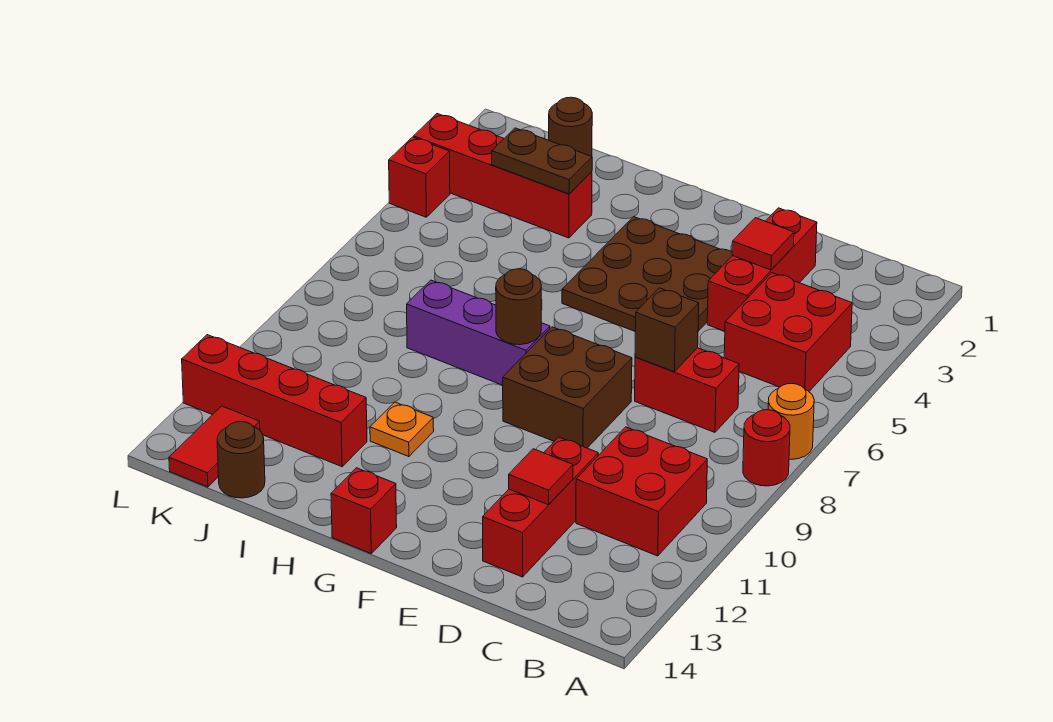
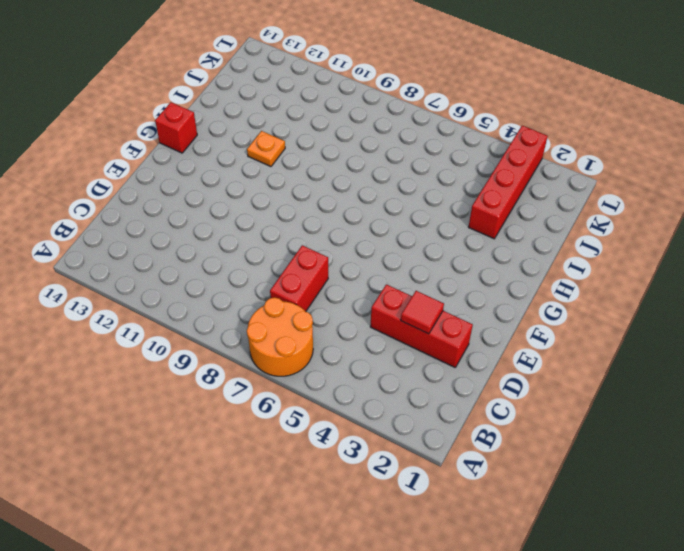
orange 2x2 round brick [247,297,313,376] -> orange 1x1 round brick [768,384,814,459]
none -> red 1x1 round brick [743,410,790,486]
none -> red 2x2 brick [724,273,852,391]
none -> red 2x2 brick [576,427,707,556]

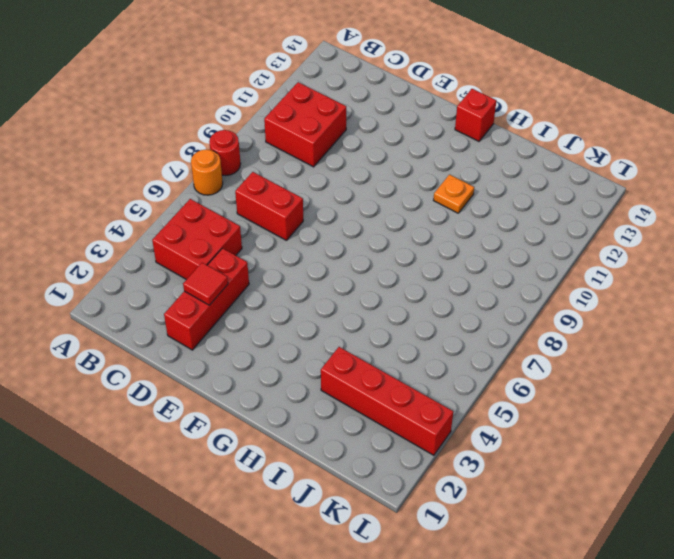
none -> red 1x3 brick [483,437,598,577]
none -> brown 3x3 plate [562,217,732,331]
none -> brown 2x2 brick [503,327,632,448]

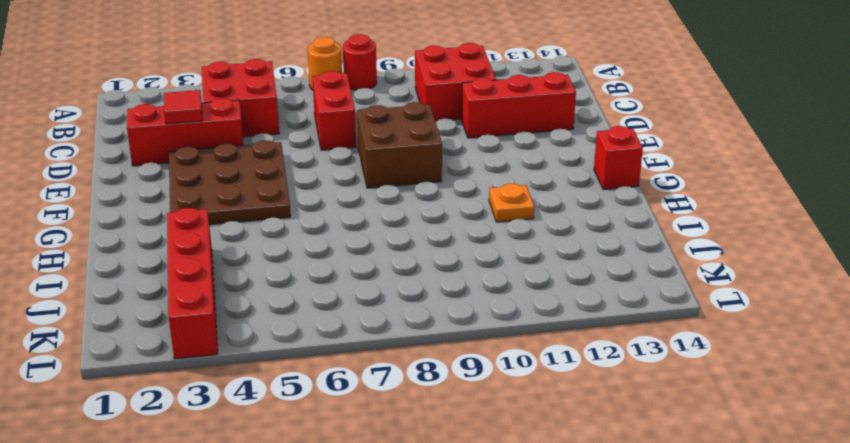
none -> purple 1x3 brick [407,280,550,385]
none -> red 1x4 brick [182,335,367,467]
none -> brown 1x1 round brick [549,97,592,156]

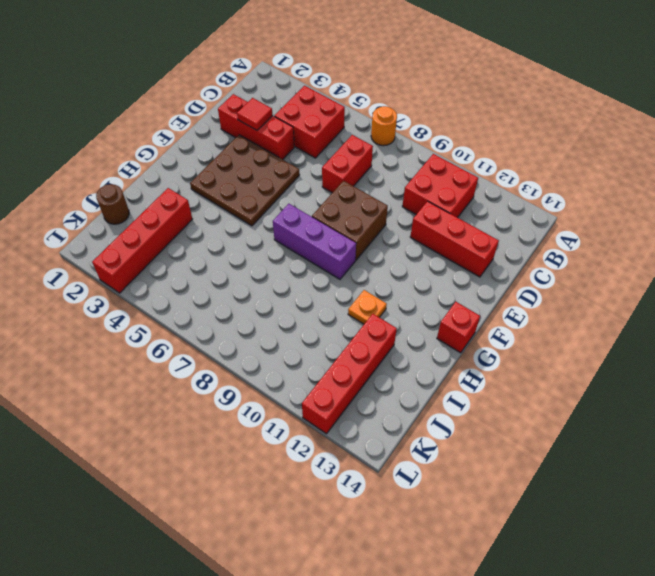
purple 1x3 brick [273,204,356,279] -> purple 1x3 brick turned to [407,280,550,385]
none -> red 1x1 round brick [743,410,790,486]
none -> brown 1x1 round brick [217,422,265,498]
none -> red 1x2 tile [169,406,260,487]

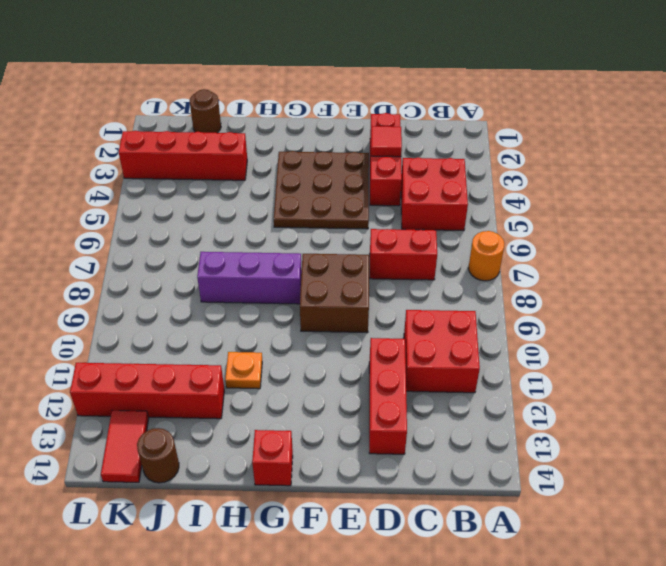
none -> red 1x1 round brick [743,410,790,486]
none -> red 1x1 brick [389,137,450,217]
none -> brown 1x1 brick [635,288,699,372]

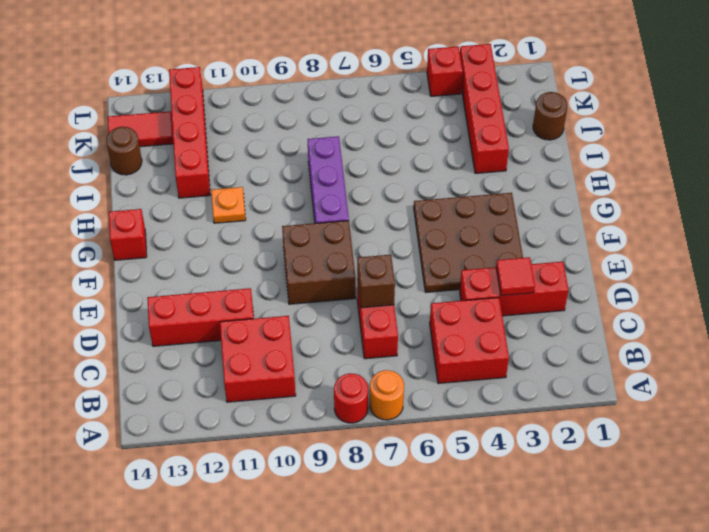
none -> red 1x1 tile [509,449,573,505]
none -> brown 1x1 round brick [496,269,541,345]
none -> brown 1x2 plate [492,128,592,194]

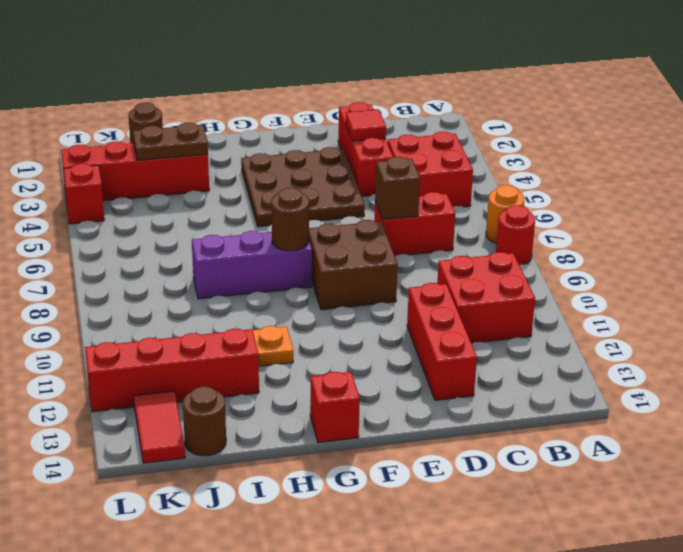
none -> red 1x1 tile [509,449,573,505]

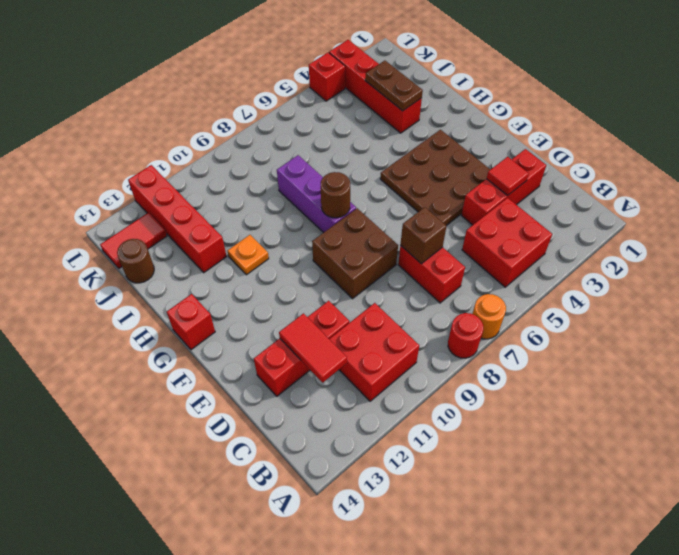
red 1x2 tile [279,314,347,382] -> red 1x1 tile [509,449,573,505]
none -> brown 1x1 round brick [549,97,592,156]

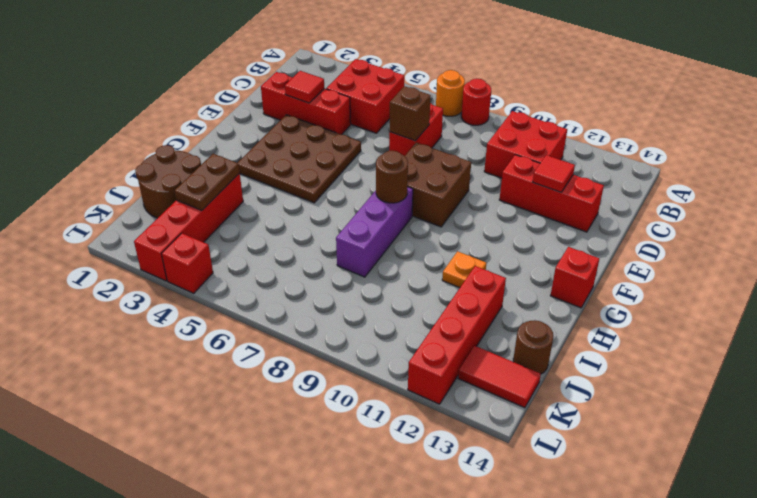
brown 2x2 round brick [135,145,201,218] -> brown 1x1 round brick [549,97,592,156]

